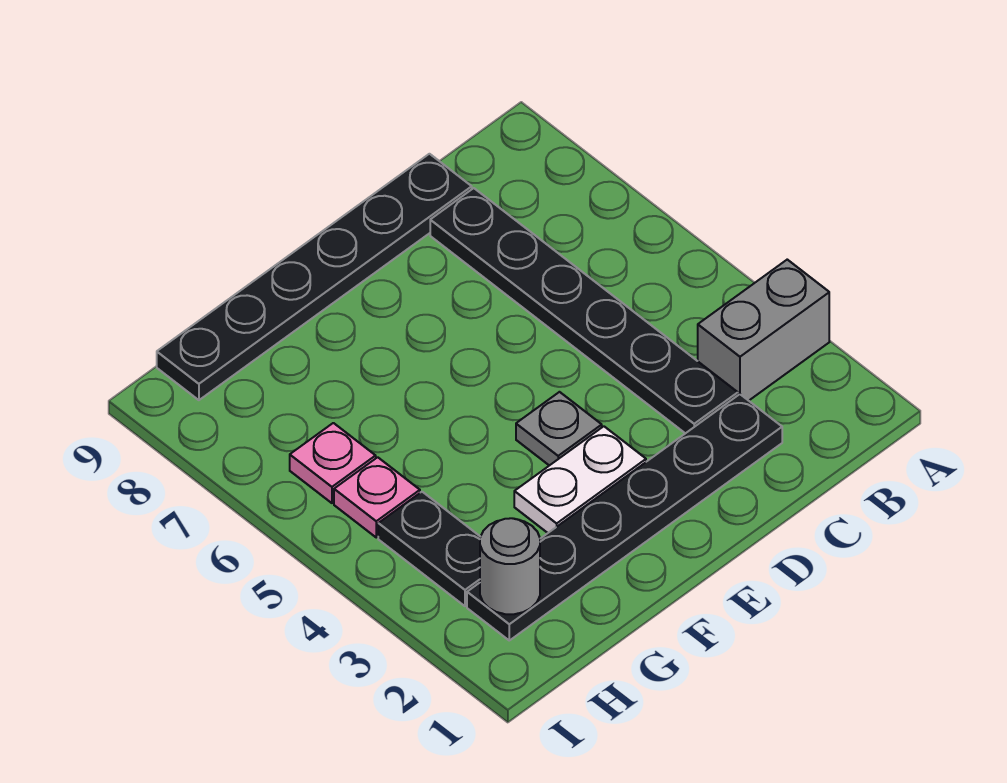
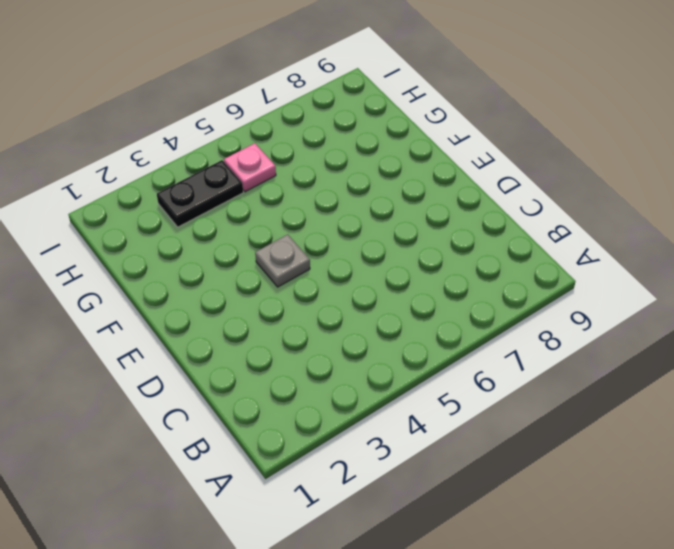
none -> grey 1x2 brick [698,260,829,401]
none -> black 1x6 plate [467,394,782,640]

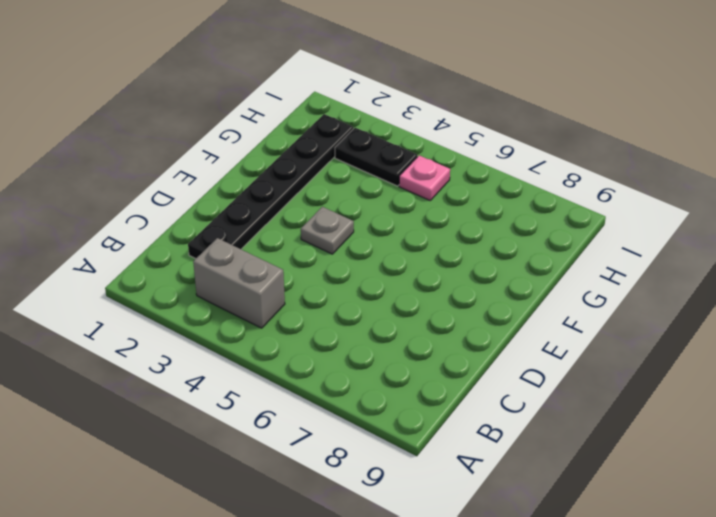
grey 1x2 brick [193,238,285,328] -> grey 1x2 brick turned to [698,260,829,401]
none -> black 1x6 plate [430,188,738,433]
none -> black 1x6 plate [157,154,472,400]

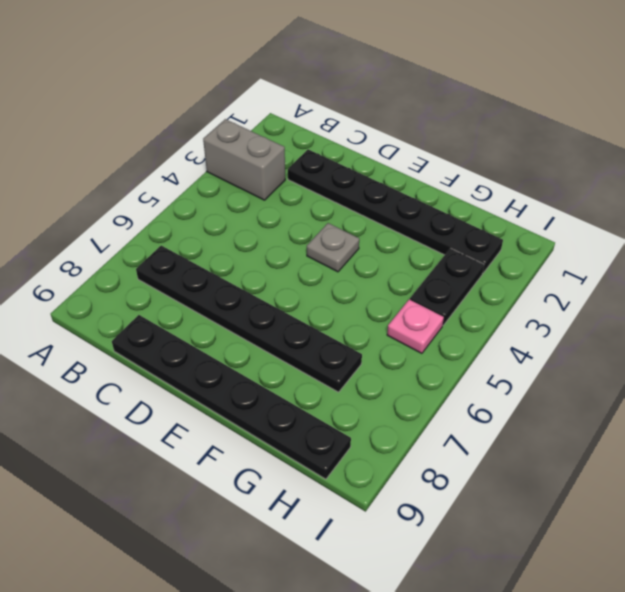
black 1x6 plate [136,246,362,392] -> black 1x6 plate turned to [430,188,738,433]
none -> white 1x2 plate [514,426,646,533]
none -> pink 1x1 plate [290,423,376,503]

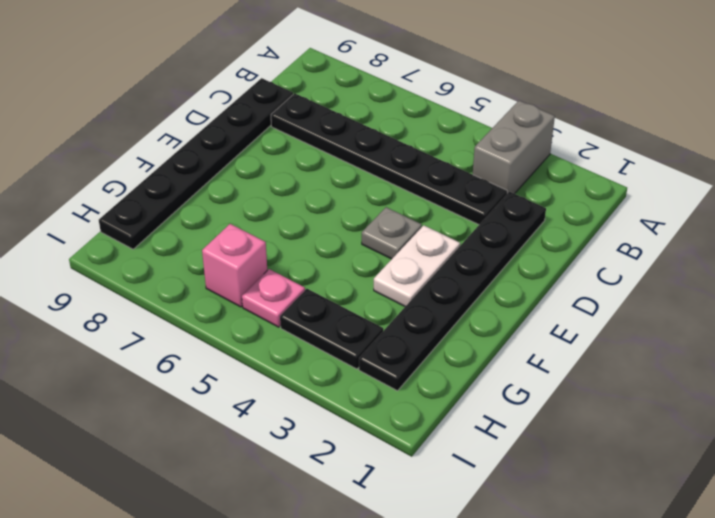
pink 1x1 brick [202,224,267,307] -> pink 1x1 plate [290,423,376,503]
none -> grey 1x1 round brick [480,518,540,614]

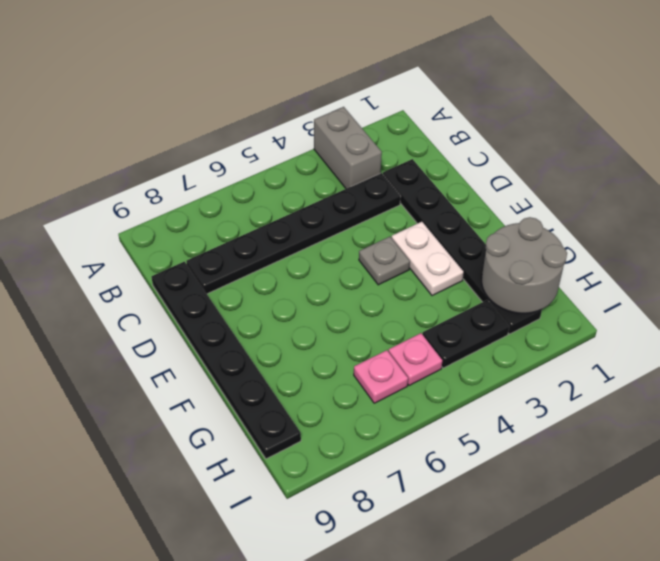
grey 2x2 round brick [482,217,567,313] -> grey 1x1 round brick [480,518,540,614]

